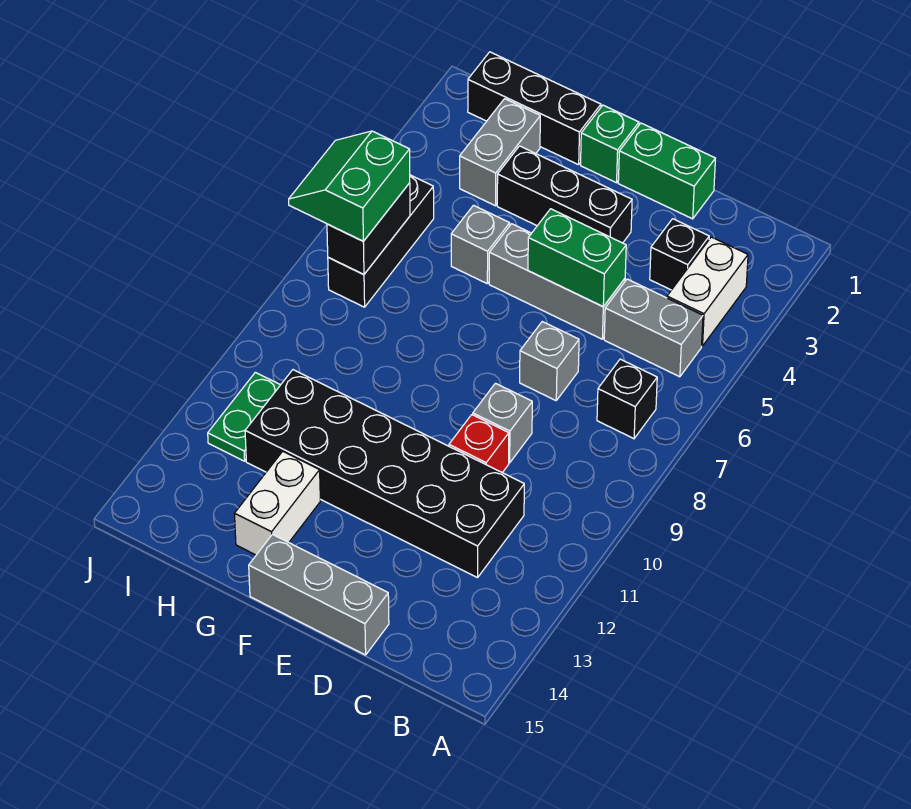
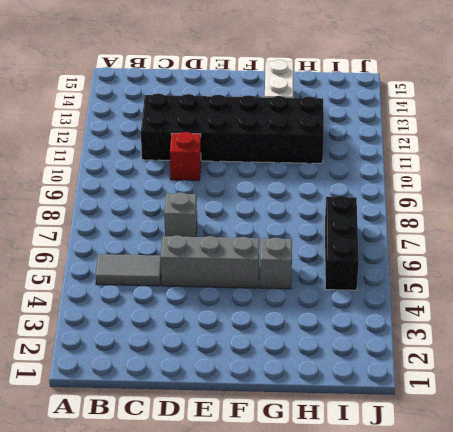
grey 1x2 tile [96,254,161,286] -> grey 1x2 brick [604,279,703,377]
none -> white 1x2 brick [667,237,748,346]
none -> black 1x1 brick [597,359,657,439]
none -> black 1x1 brick [650,219,709,290]

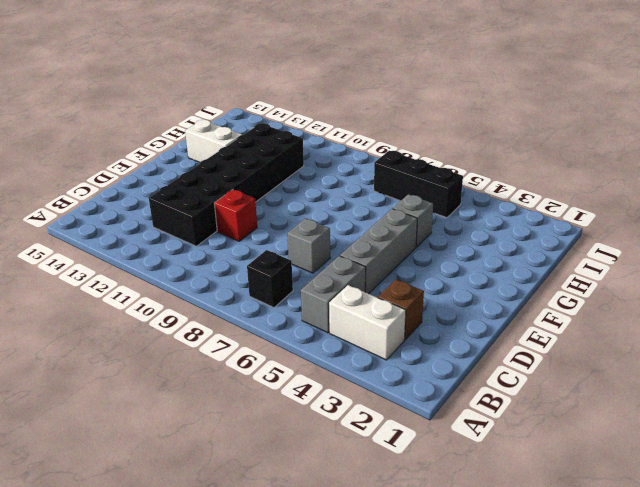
brown 1x1 brick [378,279,424,340] -> black 1x1 brick [650,219,709,290]
none -> green 1x2 brick [618,123,715,219]
none -> grey 1x1 brick [473,383,532,463]
none -> grey 1x3 brick [249,535,389,655]

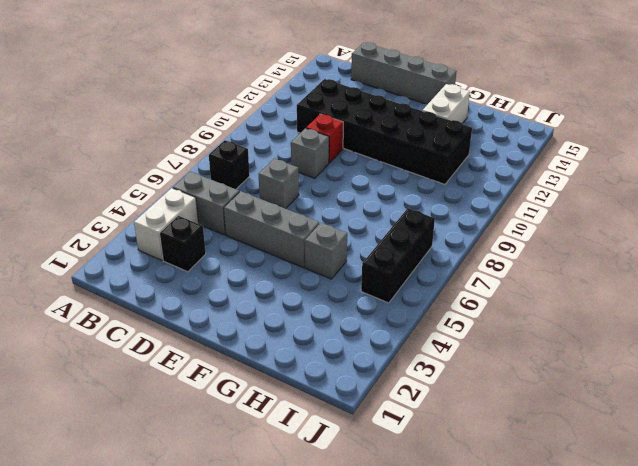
grey 1x4 brick [351,42,457,104] -> grey 1x3 brick [249,535,389,655]
none -> green 1x2 brick [618,123,715,219]
none -> black 1x3 brick [497,146,632,243]
none -> green 1x1 brick [581,105,639,183]

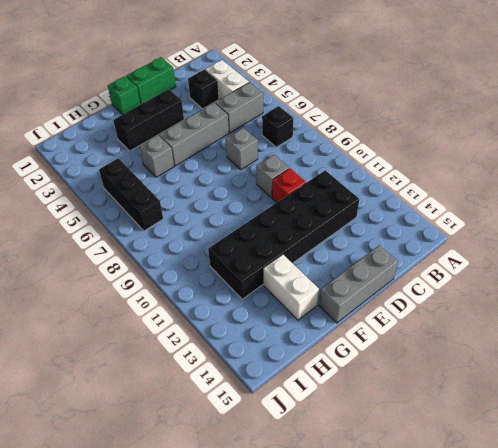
none -> black 1x3 brick [468,52,601,165]
none -> grey 1x2 brick [460,99,540,206]
none -> green 1x2 plate [208,372,280,461]

